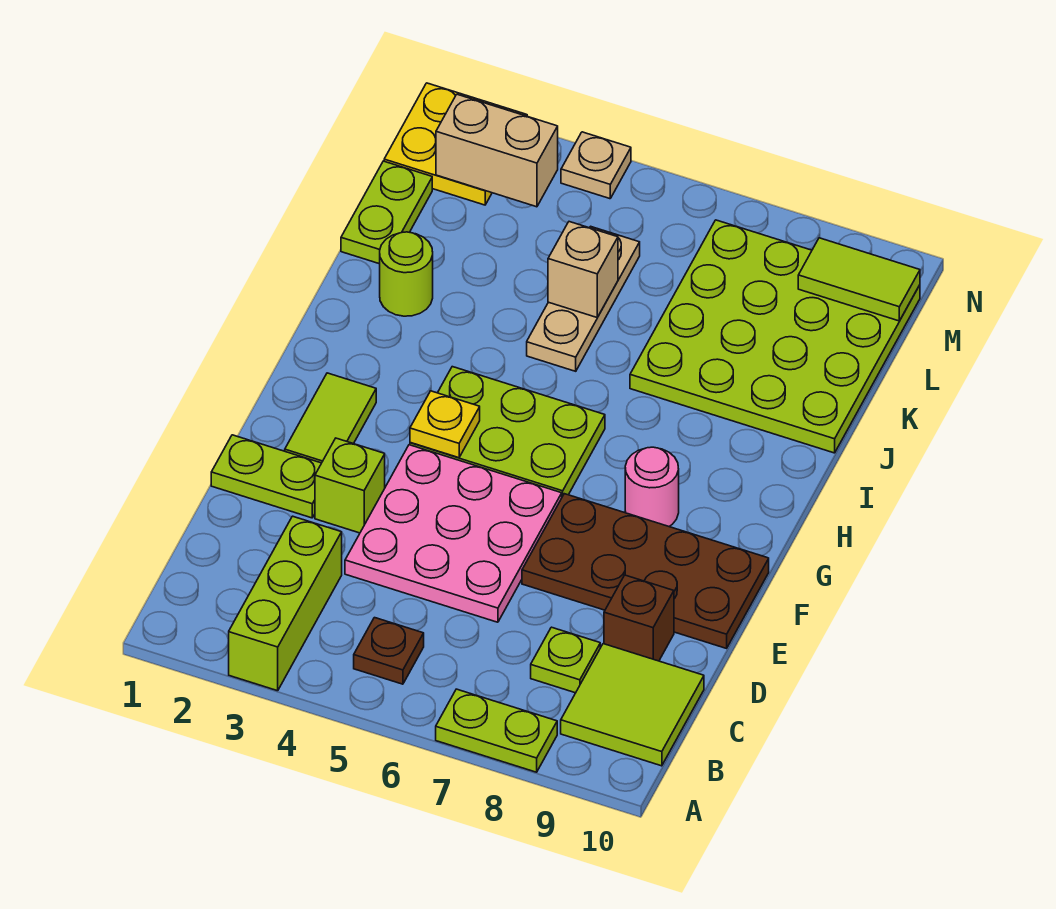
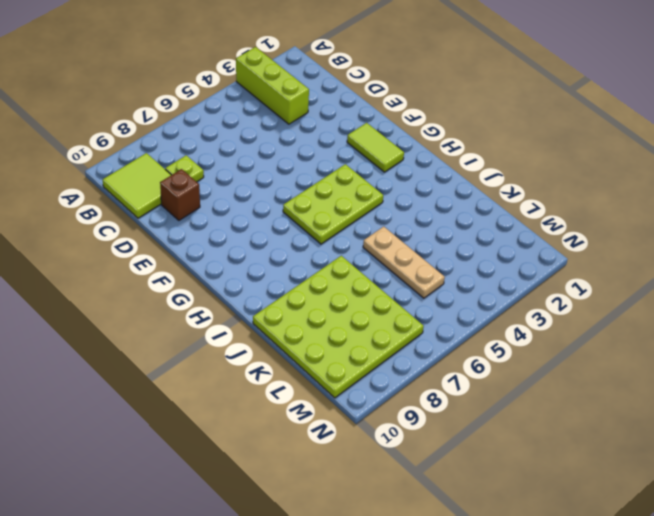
none -> lime 1x2 plate [436,689,557,772]
none -> brown 1x1 plate [354,618,424,684]
none -> pink 3x3 plate [345,445,562,622]

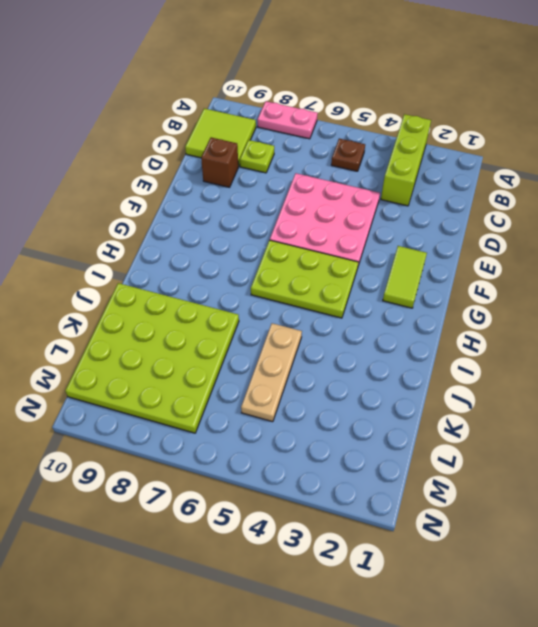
pink 1x2 plate [257,101,318,139] -> lime 1x2 plate [436,689,557,772]
none -> lime 1x2 plate [211,435,321,518]
none -> lime 1x1 brick [315,438,385,533]
none -> brown 2x4 plate [522,494,769,648]

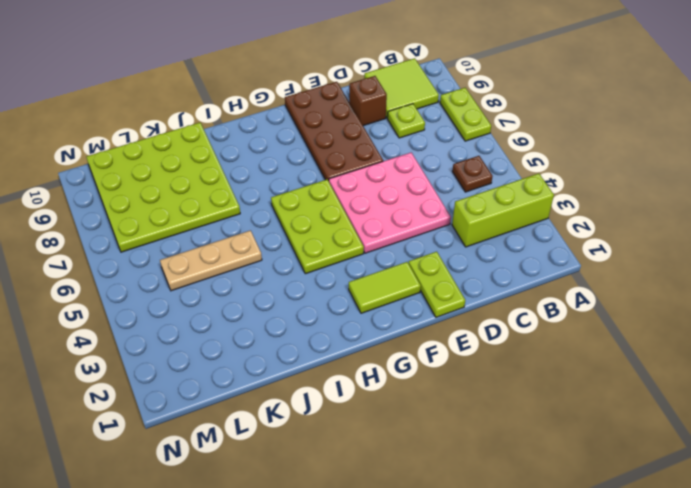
none -> lime 1x1 brick [315,438,385,533]
none -> pink 1x1 round brick [625,447,679,526]
none -> lime 1x1 round brick [380,232,433,316]

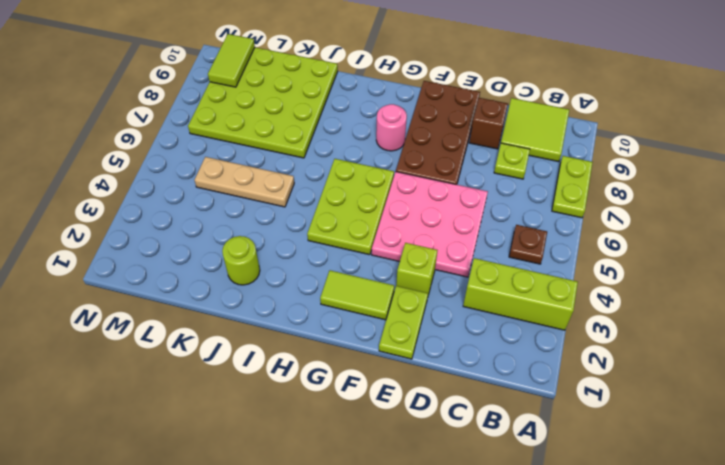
none -> lime 1x2 plate [341,161,432,264]
none -> yellow 2x2 plate [384,83,527,205]
none -> tan 1x1 plate [561,132,631,199]

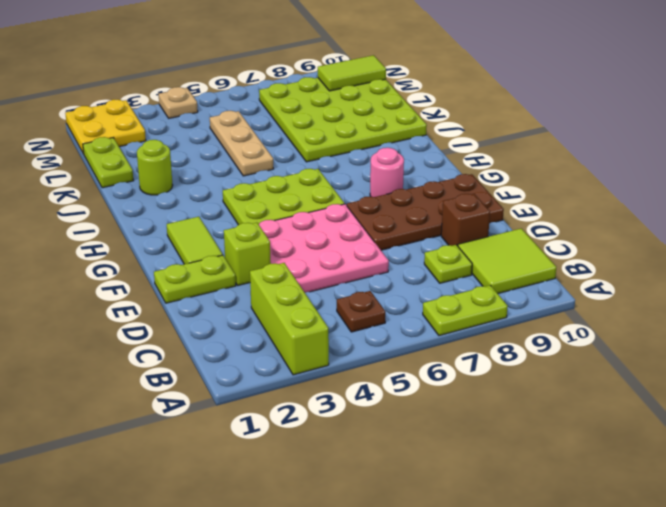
none -> yellow 1x1 plate [410,391,480,458]
none -> tan 1x1 brick [548,222,618,317]
none -> tan 1x2 brick [436,94,558,207]

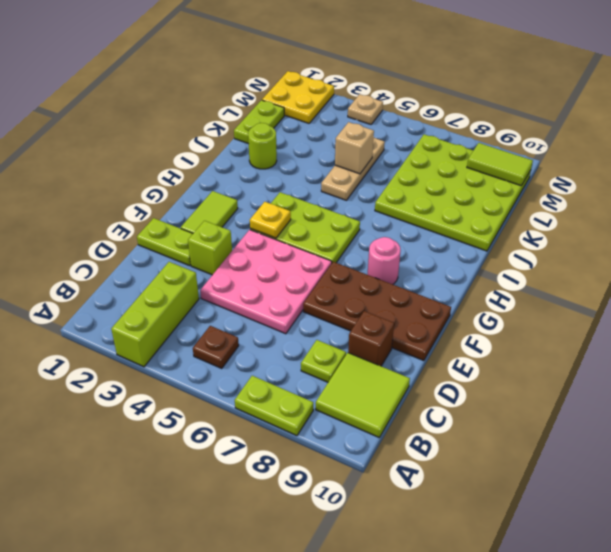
none -> tan 1x2 brick [436,94,558,207]

